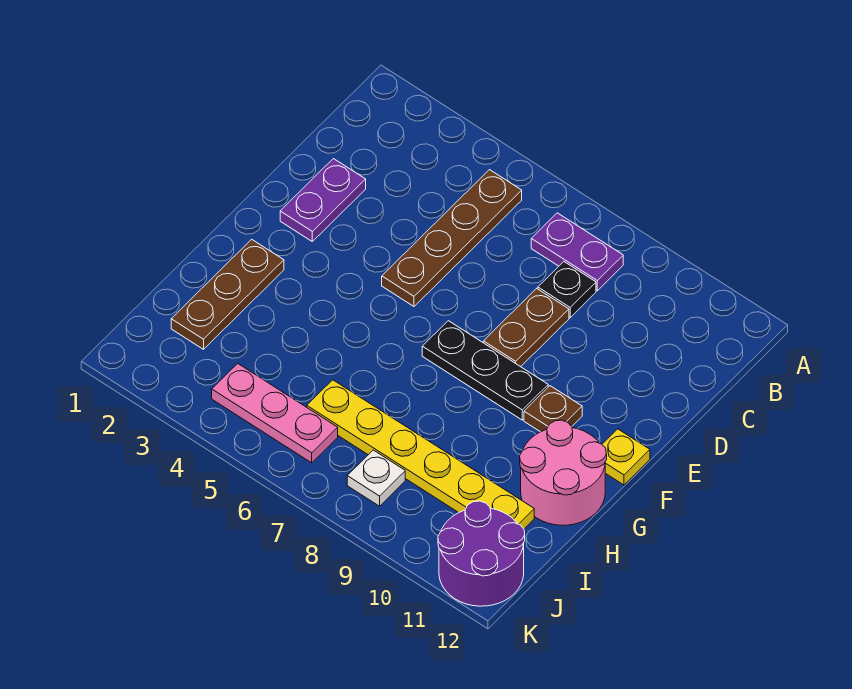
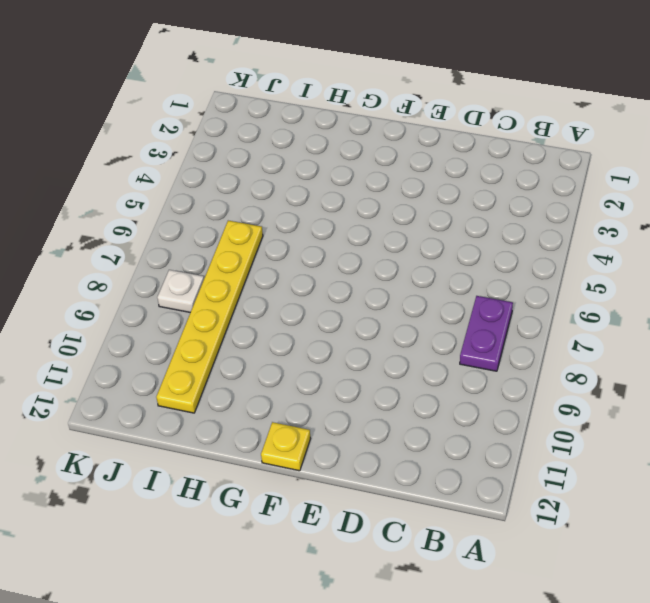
none -> brown 1x4 plate [382,170,522,306]
none -> black 1x1 plate [538,262,596,318]
none -> purple 1x2 plate [280,159,366,241]

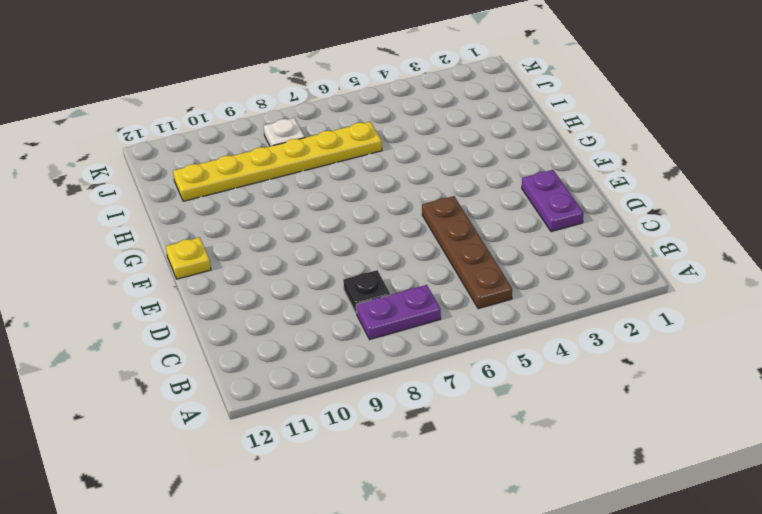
none -> brown 1x2 plate [483,288,569,367]
none -> black 1x3 plate [422,321,548,420]
none -> brown 1x1 plate [524,386,582,432]

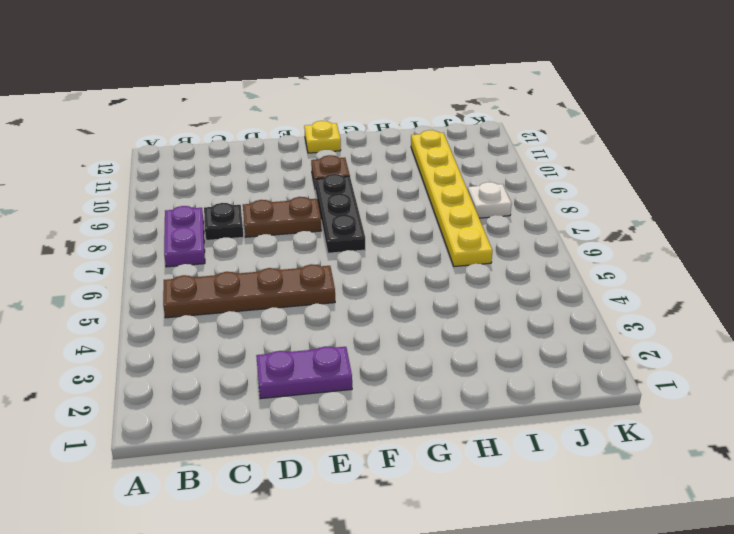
none -> brown 1x3 plate [171,239,284,349]
none -> pink 2x2 round brick [520,420,607,525]
none -> pink 1x3 plate [212,364,338,463]

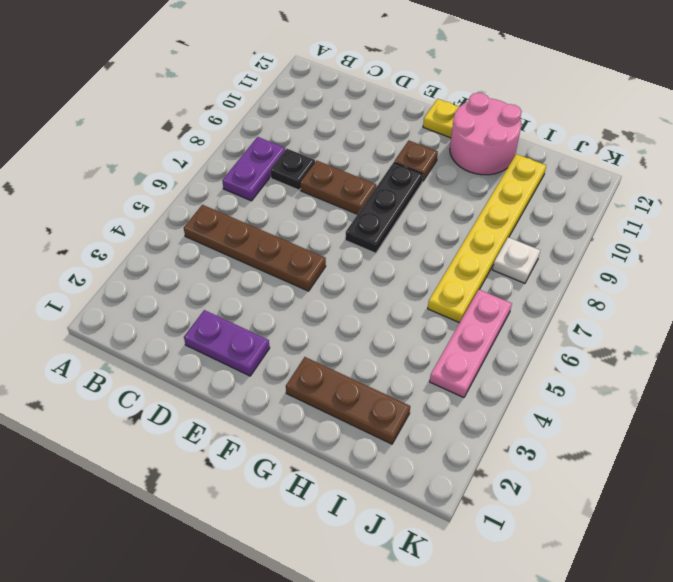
none -> purple 2x2 round brick [438,501,525,606]

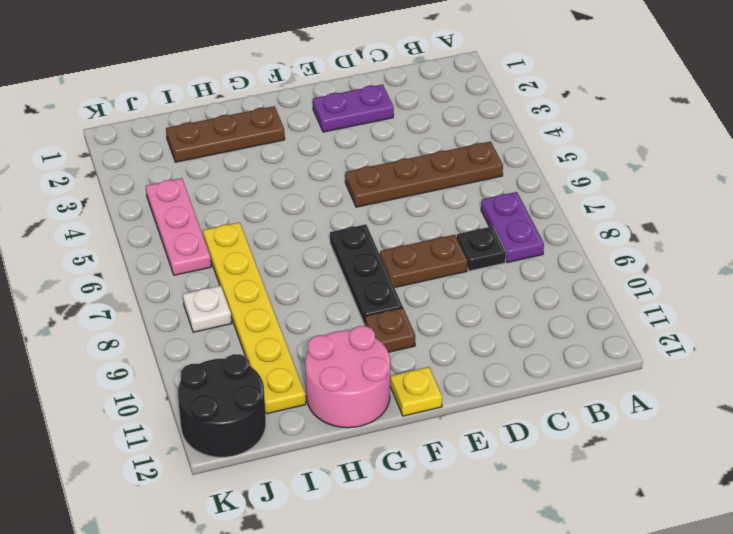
black 2x2 round brick [178,354,266,457] -> purple 2x2 round brick [438,501,525,606]

